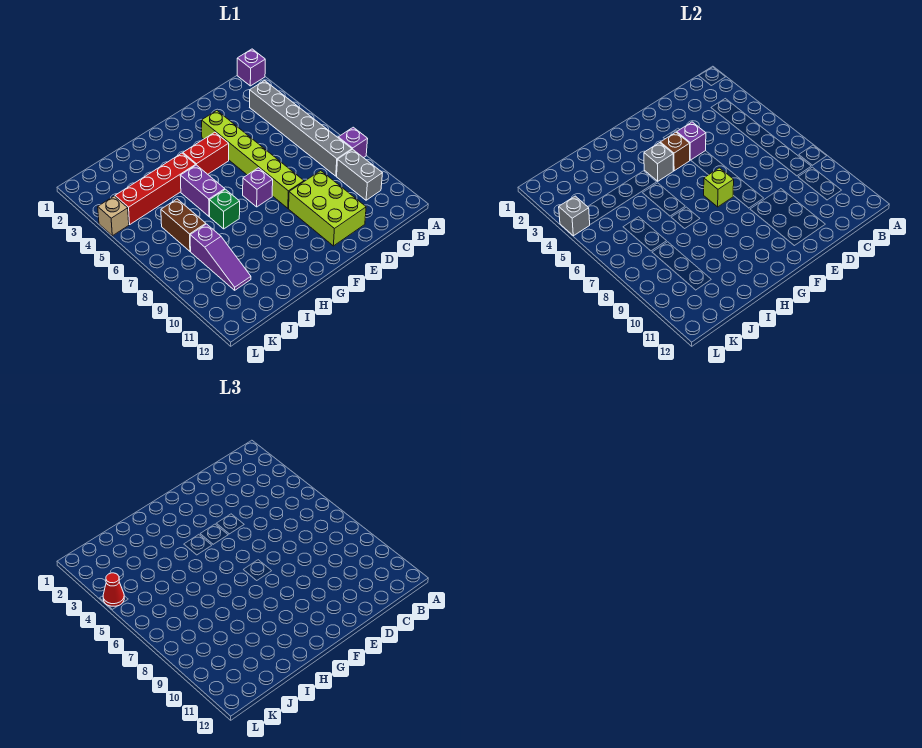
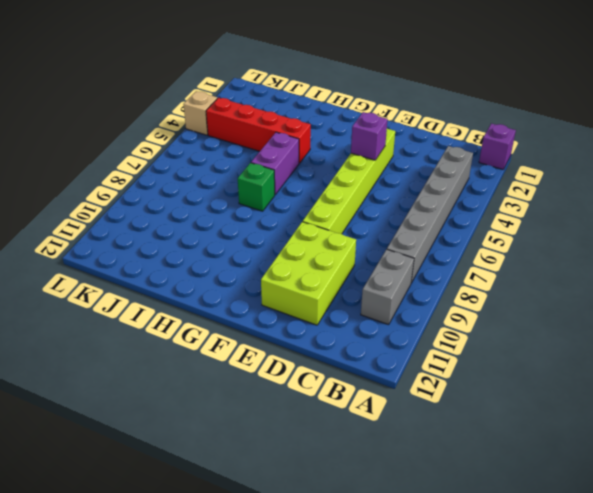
none -> purple 1x1 brick [338,127,368,158]
none -> red 1x2 brick [183,132,229,174]
none -> purple 1x1 brick [243,168,273,207]

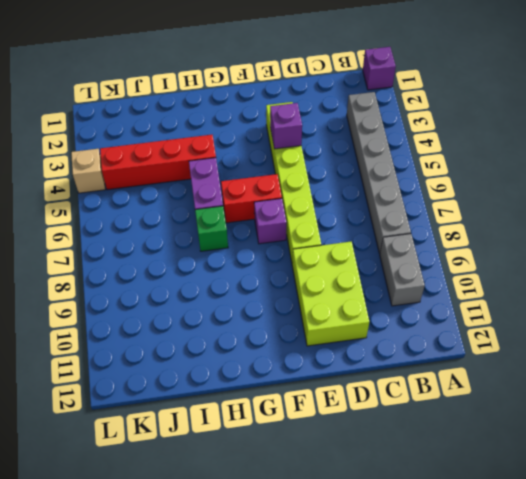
red 1x2 brick [221,174,282,223] -> red 1x2 brick moved to [183,132,229,174]
none -> purple 1x1 brick [338,127,368,158]
none -> brown 1x2 brick [161,199,206,251]
none -> purple 1x3 slope [190,224,251,290]

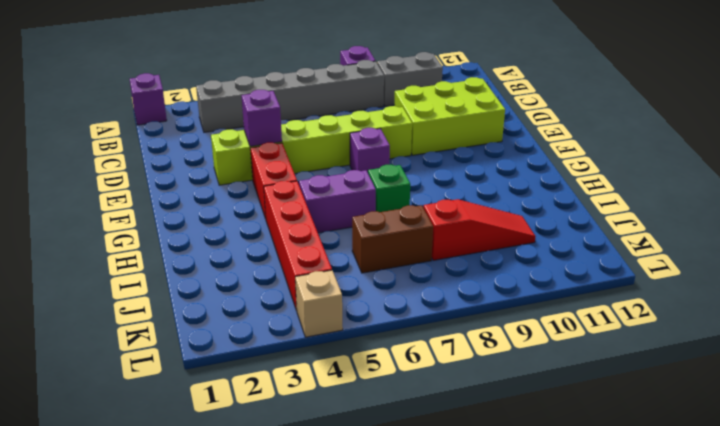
red 1x3 slope [424,199,536,260] -> purple 1x3 slope [190,224,251,290]
none -> brown 1x1 brick [660,132,690,171]
none -> lime 1x1 brick [704,168,734,207]
none -> grey 1x1 brick [644,143,673,181]

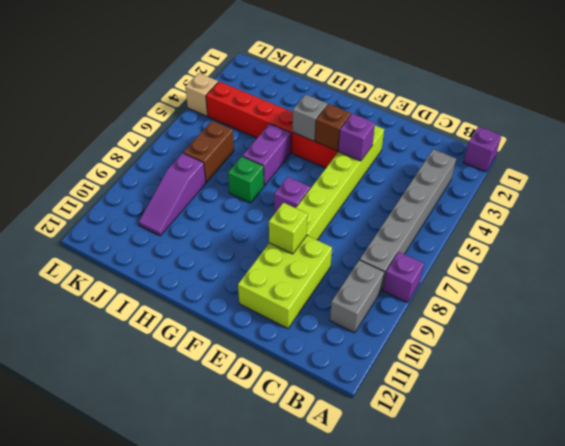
lime 1x1 brick [269,203,308,254] -> lime 1x1 brick moved to [704,168,734,207]
none -> grey 1x1 brick [559,196,590,236]
none -> red 1x1 cone [103,573,124,606]

